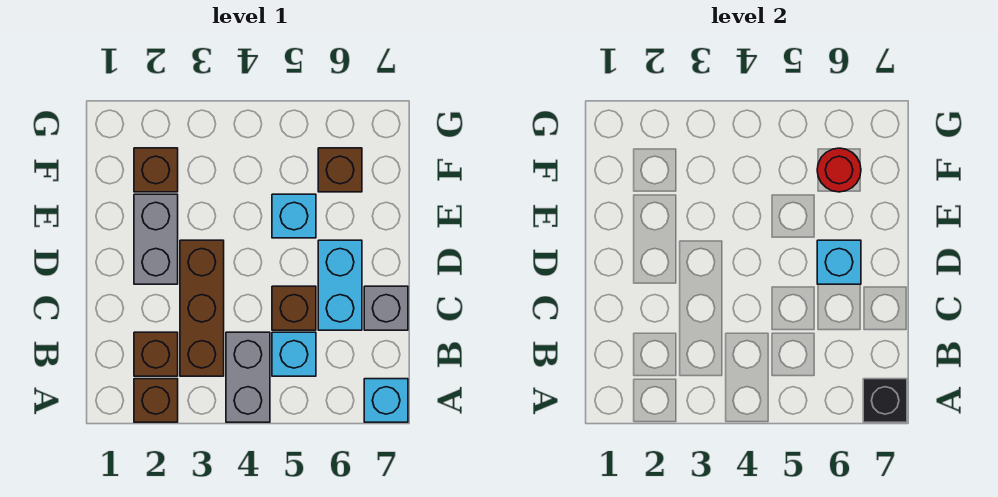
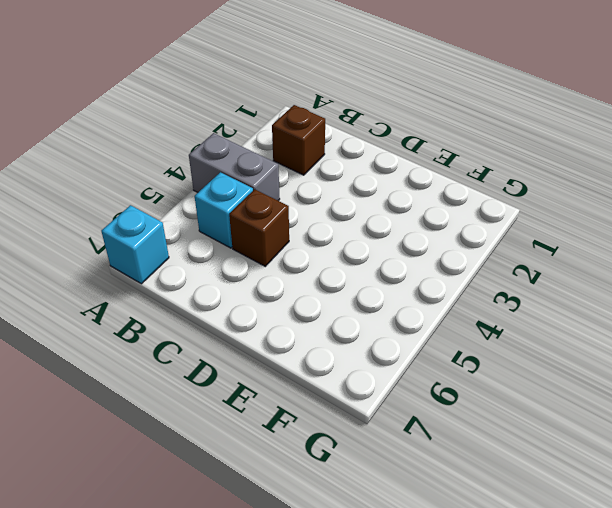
none -> brown 1x1 brick [134,379,178,422]
none -> brown 1x3 brick [180,240,224,376]
none -> cyan 1x2 brick [318,240,362,330]

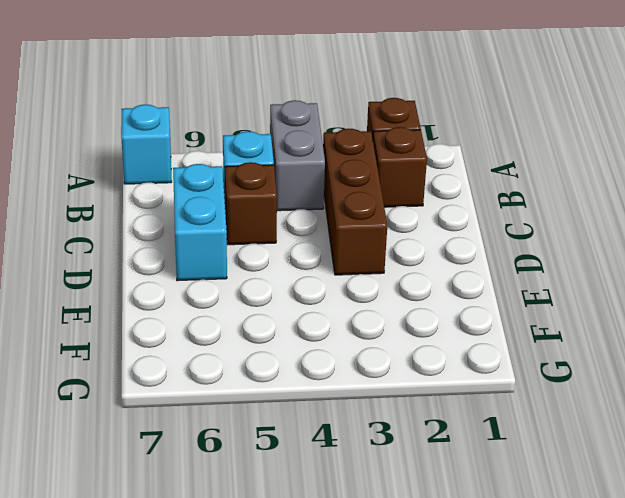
none -> grey 1x1 brick [364,286,408,330]
none -> grey 1x2 brick [134,194,178,284]
none -> cyan 1x1 brick [272,194,316,238]

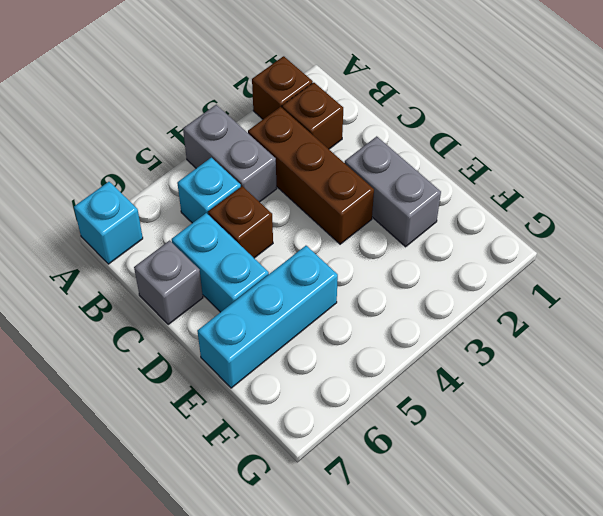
cyan 1x3 brick [197,246,338,388] -> cyan 1x1 brick [272,194,316,238]
none -> brown 1x1 brick [134,148,178,192]
none -> brown 1x1 brick [318,148,362,192]
none -> black 1x1 brick [863,379,907,422]

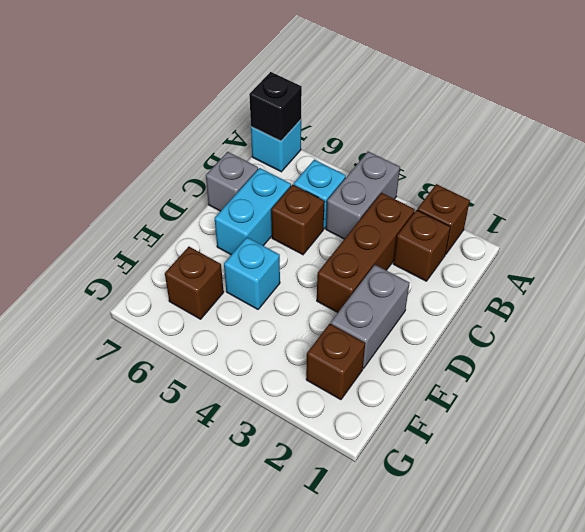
none -> cyan 1x1 brick [817,240,861,284]
none -> red 1x1 round brick [817,148,861,192]

